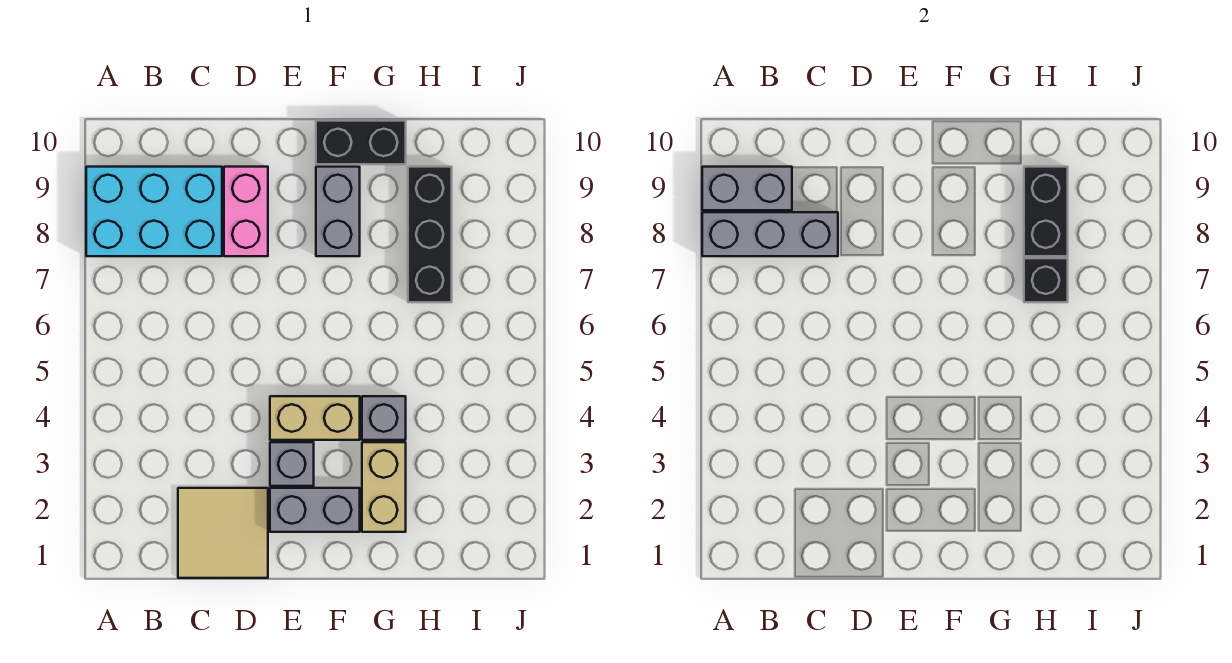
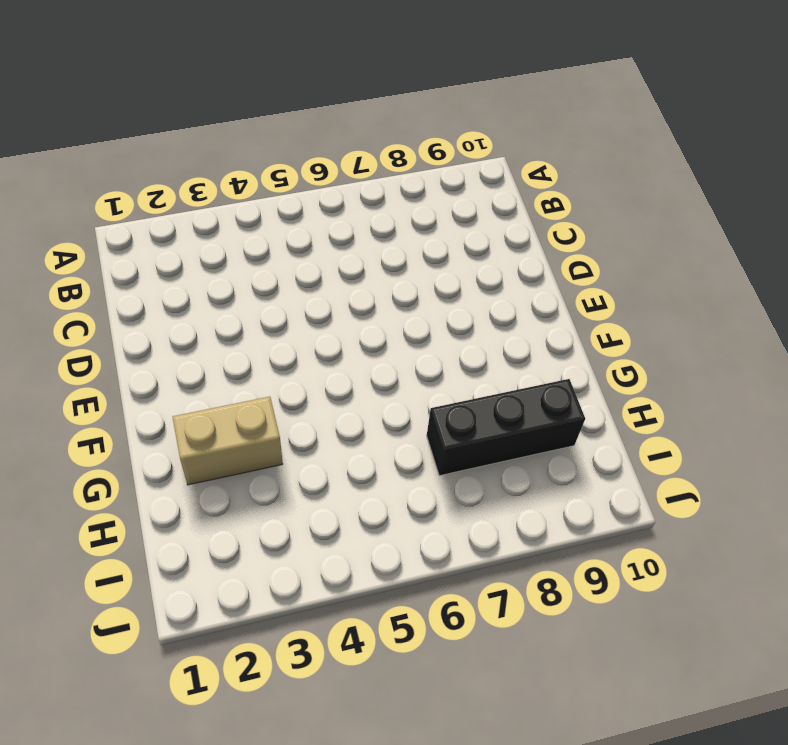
none -> cyan 2x3 brick [86,167,222,256]
none -> tan 2x2 tile [178,488,268,578]
none -> pink 1x2 brick [224,167,268,256]

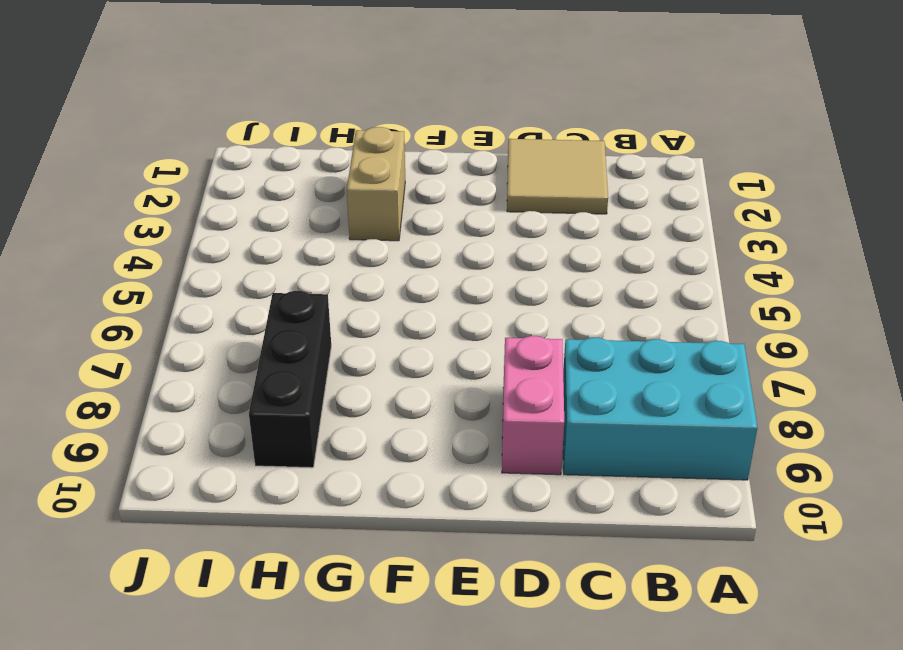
none -> grey 1x2 brick [270,488,360,532]
none -> grey 1x1 brick [270,442,314,486]
none -> tan 1x2 brick [270,396,360,440]

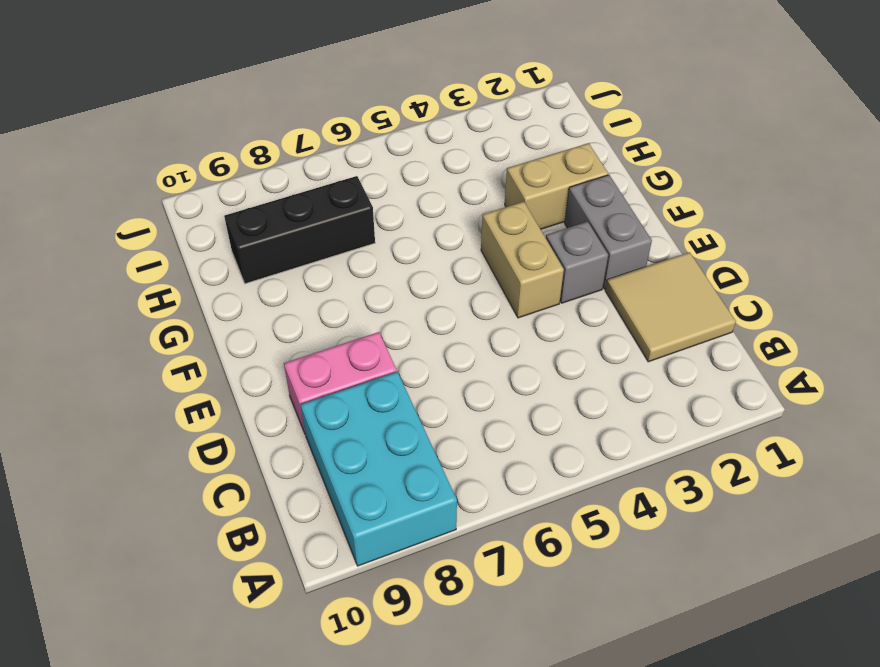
none -> grey 1x2 brick [316,167,360,256]
none -> black 1x2 brick [316,121,406,164]
none -> grey 1x1 brick [362,396,406,440]

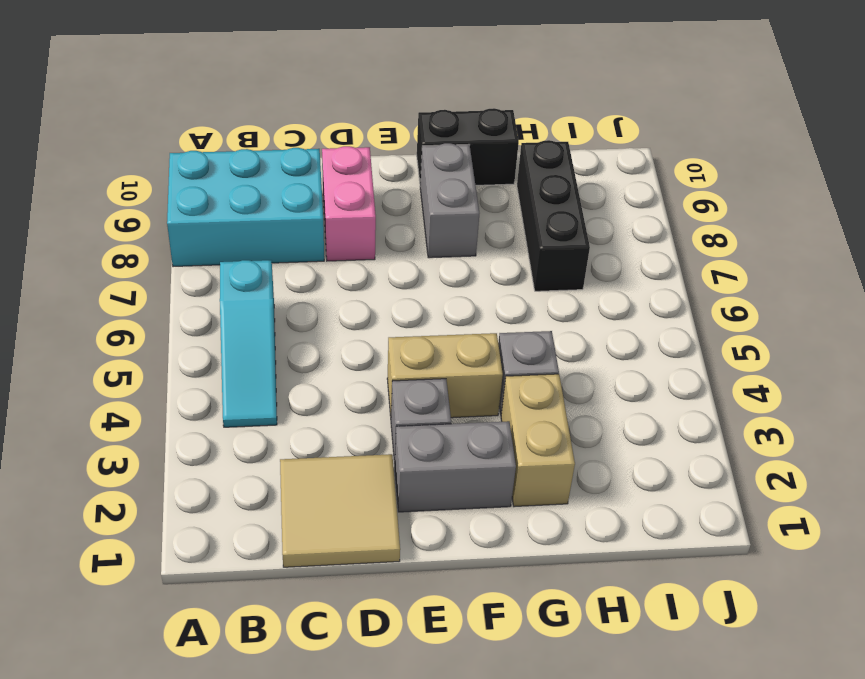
cyan 1x3 slope [220,260,277,427] -> none
none -> grey 1x3 brick [702,212,838,256]
none -> grey 1x2 brick [702,167,792,210]
none -> black 1x1 brick [1024,258,1068,302]

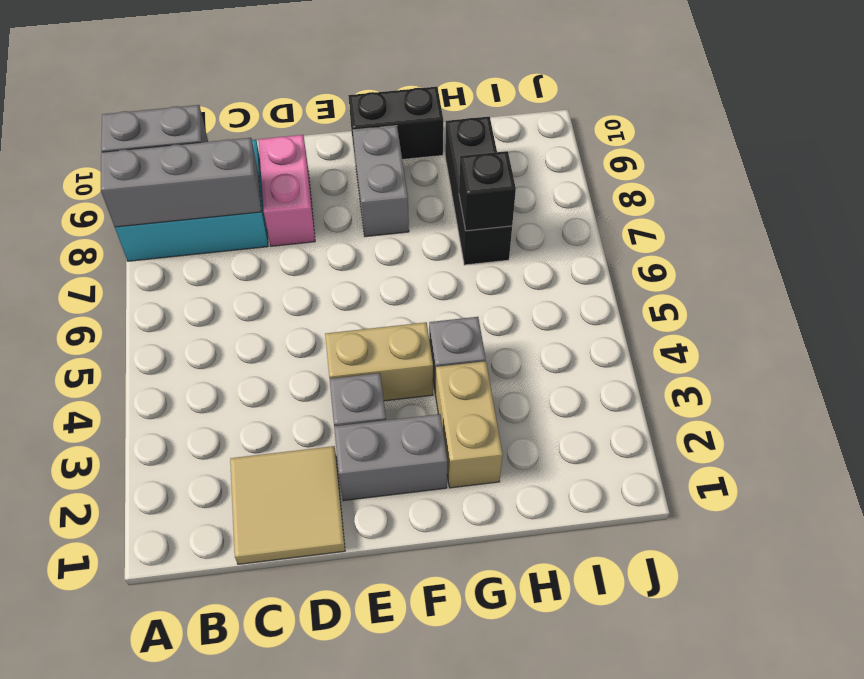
none -> black 1x2 brick [1024,167,1068,256]

